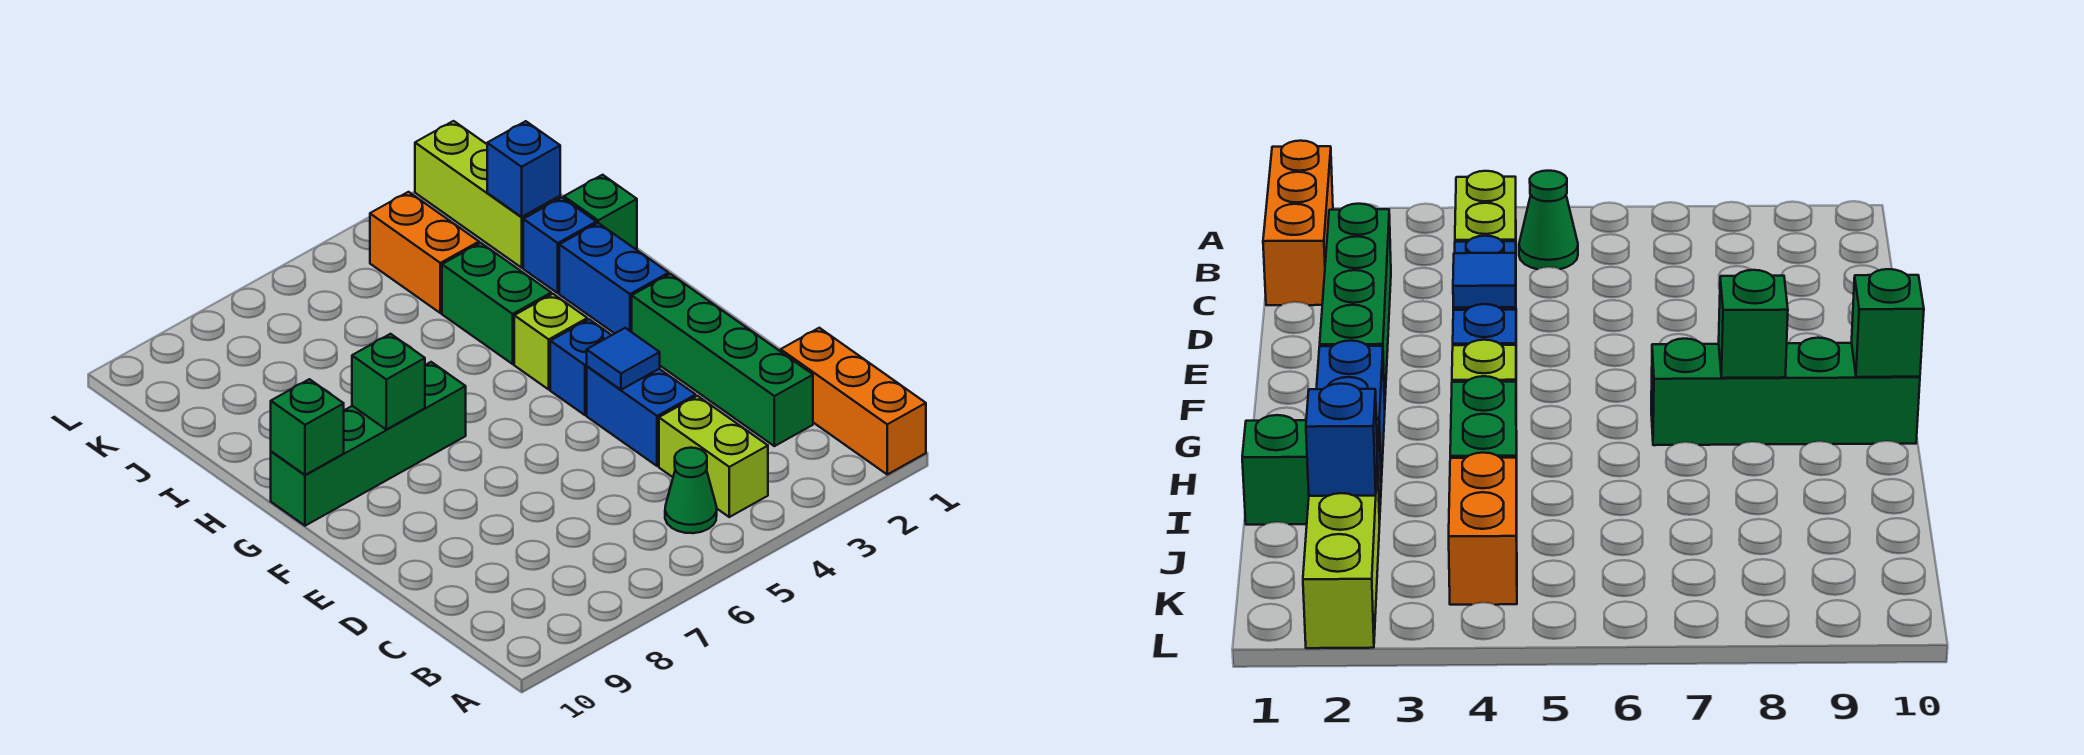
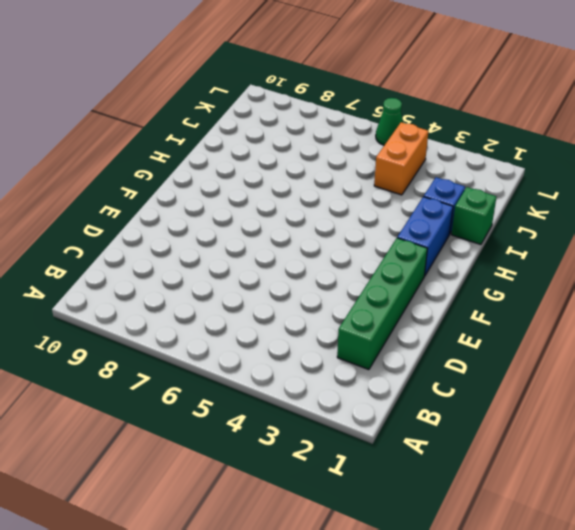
green 1x1 cone [376,98,403,145] -> green 1x1 cone moved to [665,448,717,533]
none -> orange 1x3 brick [781,328,926,474]
none -> lime 1x2 brick [659,396,768,517]
none -> blue 1x2 brick [587,366,696,466]

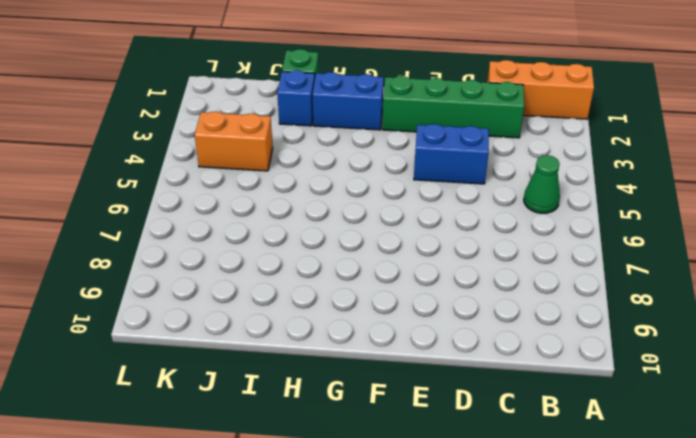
none -> lime 1x2 brick [659,396,768,517]
none -> blue 1x1 brick [550,319,611,415]
none -> lime 1x1 brick [514,294,587,389]

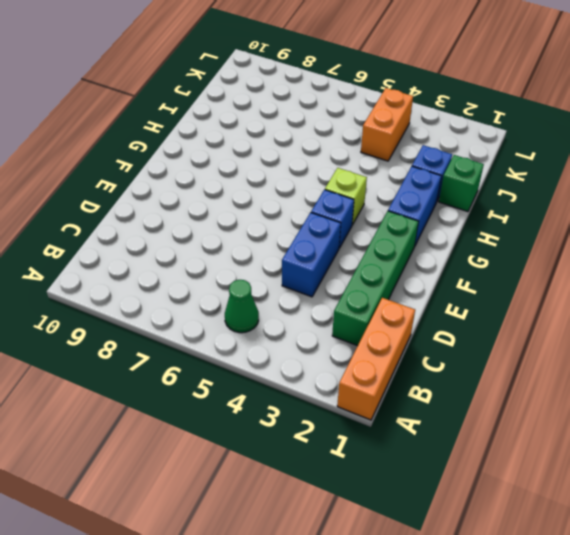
none -> lime 1x2 brick [659,396,768,517]
none -> green 1x4 brick [271,362,466,526]
none -> green 1x2 brick [442,243,551,364]

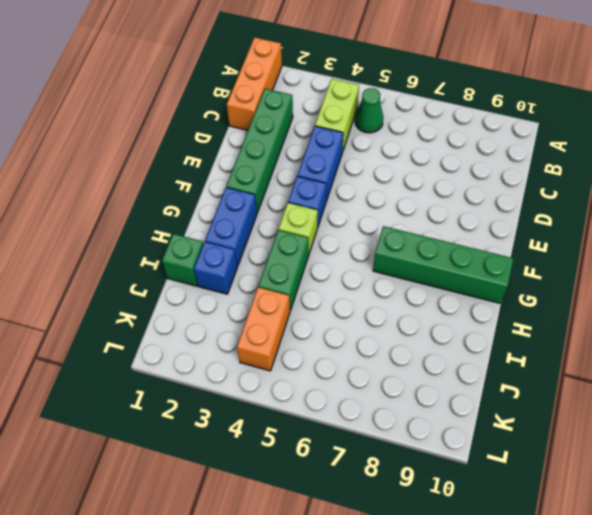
none -> lime 1x3 brick [415,121,560,268]
none -> blue 1x1 tile [587,328,660,390]
none -> green 1x1 brick [352,334,425,430]

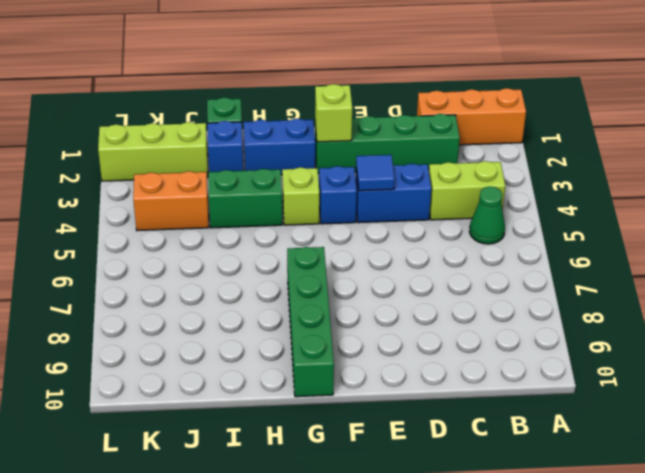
lime 1x1 brick [315,84,352,142] -> none
none -> green 1x1 brick [352,334,425,430]
none -> green 1x1 brick [271,379,344,475]
none -> blue 1x1 brick [487,121,560,217]

